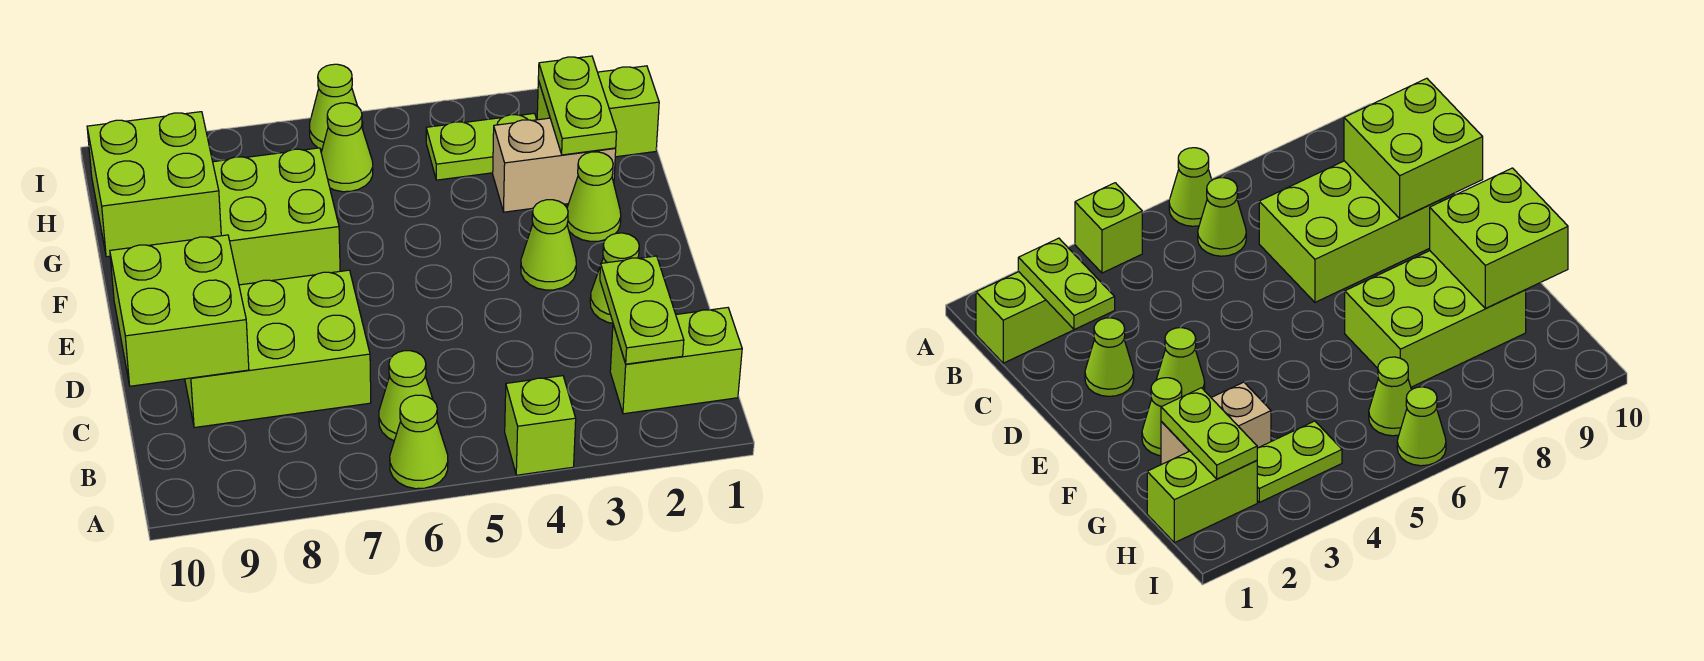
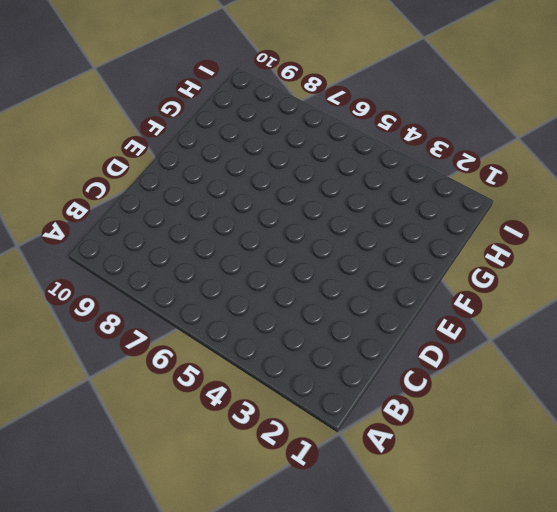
none -> lime 1x1 brick [505,376,576,475]
none -> lime 1x1 cone [390,395,448,489]
none -> lime 1x2 brick [610,308,742,414]

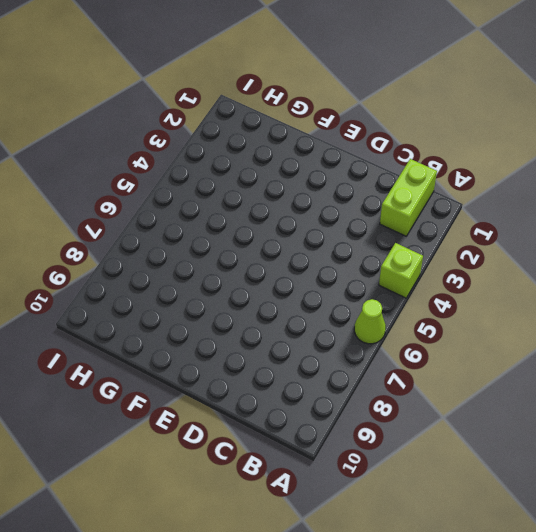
none -> lime 1x1 cone [379,351,433,441]
none -> lime 2x3 brick [185,270,371,428]
none -> lime 1x1 cone [590,233,639,323]

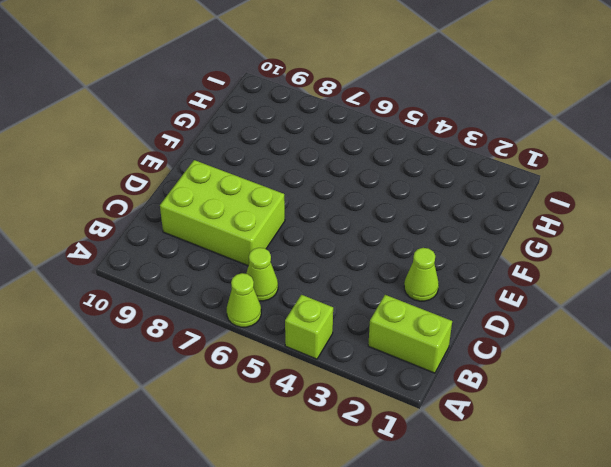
none -> lime 1x1 cone [521,200,576,290]
none -> lime 1x1 cone [567,152,621,241]
none -> lime 2x3 brick [213,148,340,285]

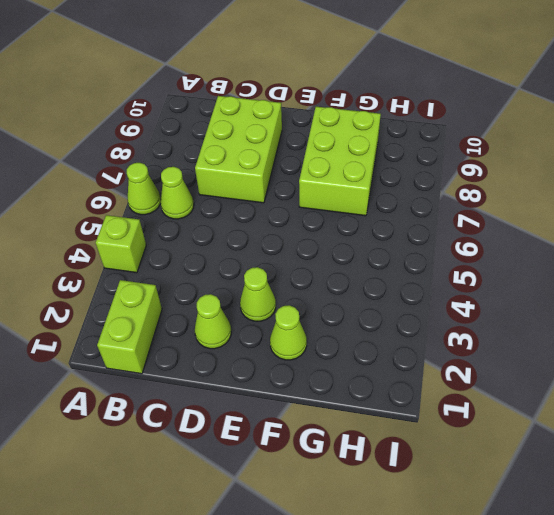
none -> tan 1x2 brick [493,118,616,212]
none -> lime 1x2 brick [537,66,659,157]
none -> lime 1x2 plate [426,113,537,180]

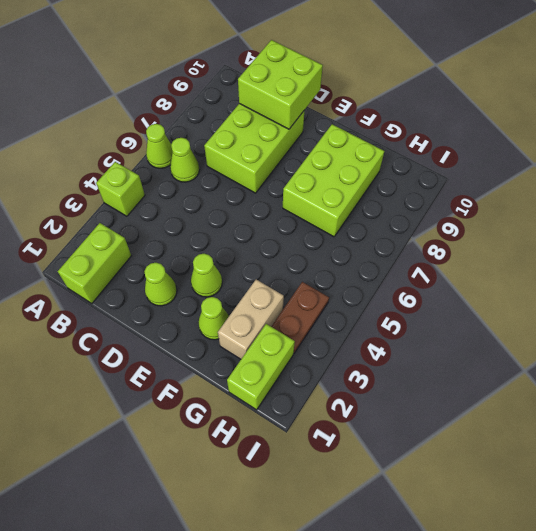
brown 1x2 plate [271,282,329,353] -> lime 1x2 plate [426,113,537,180]
none -> lime 1x1 cone [321,103,373,192]
none -> lime 1x1 cone [310,64,363,150]
none -> lime 1x2 plate [600,256,684,364]

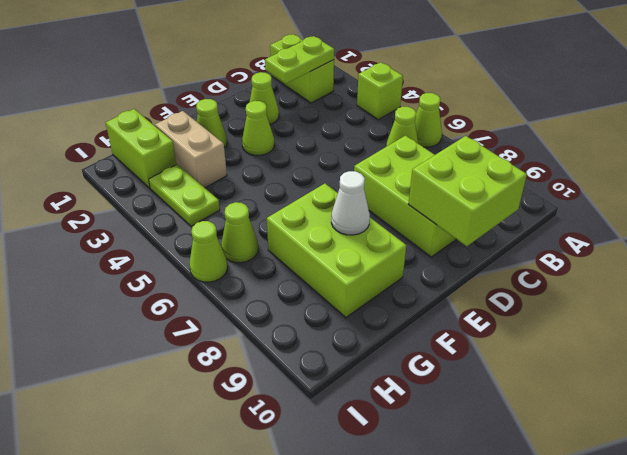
white 1x1 cone [331,171,370,235] -> none
none -> lime 2x2 brick [87,112,221,257]
none -> lime 1x2 plate [538,56,617,155]

